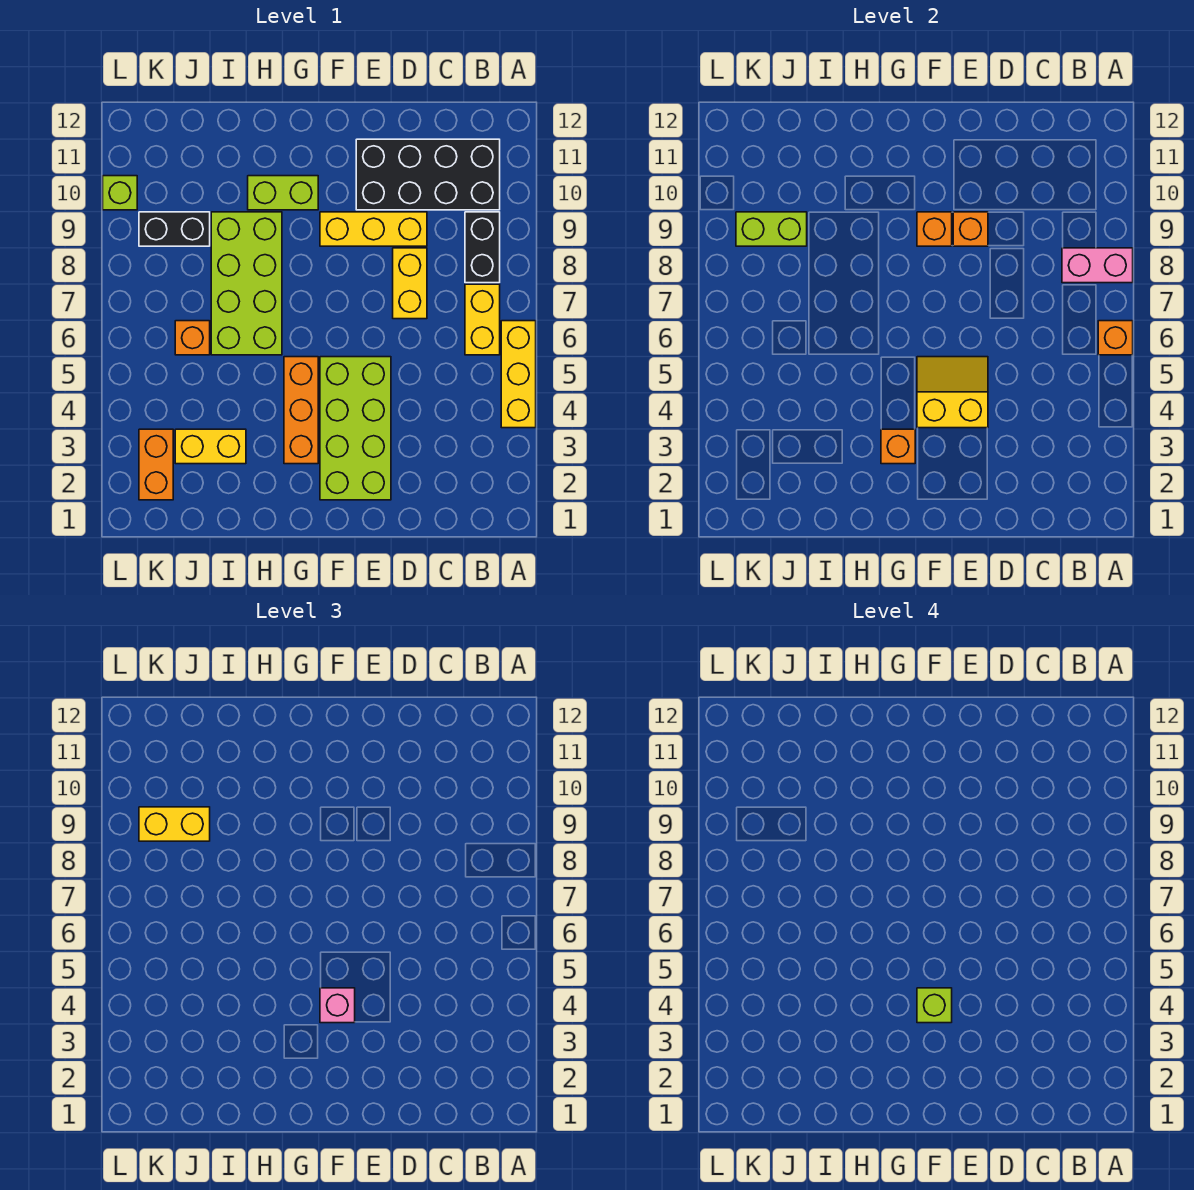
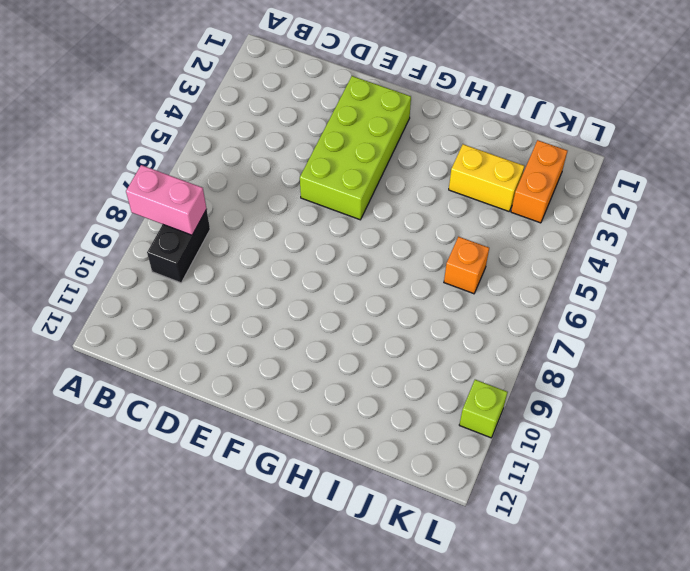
none -> yellow 1x3 brick [501,321,536,428]
none -> yellow 1x2 brick [465,284,500,355]
none -> black 2x4 brick [356,139,500,210]

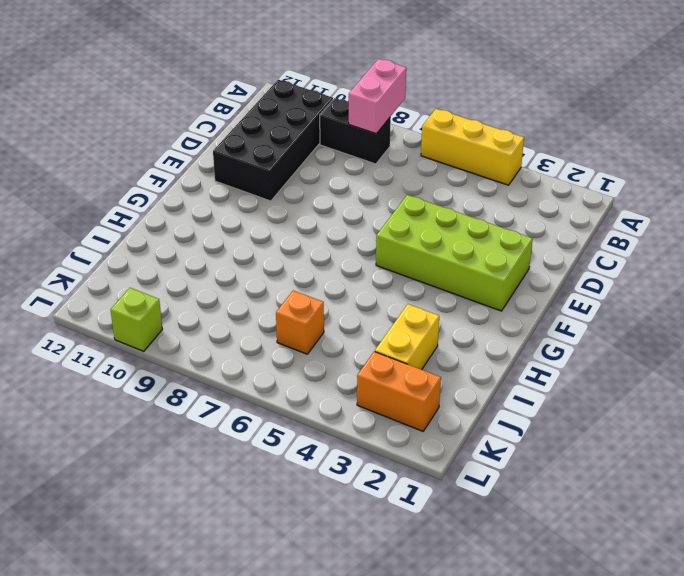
none -> yellow 1x2 brick [465,284,500,355]
none -> yellow 1x2 brick [393,248,427,319]
none -> yellow 1x3 brick [320,212,427,246]

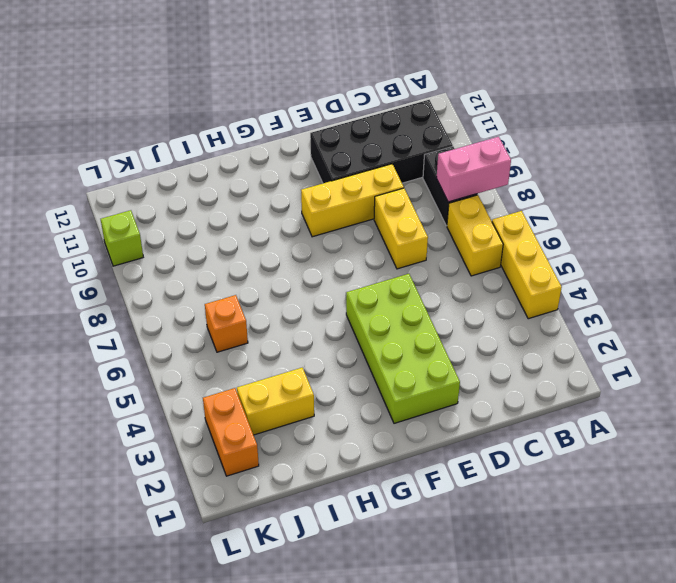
none -> orange 1x3 brick [284,357,318,464]
none -> lime 1x2 brick [248,176,318,210]
none -> lime 2x4 brick [211,212,282,355]

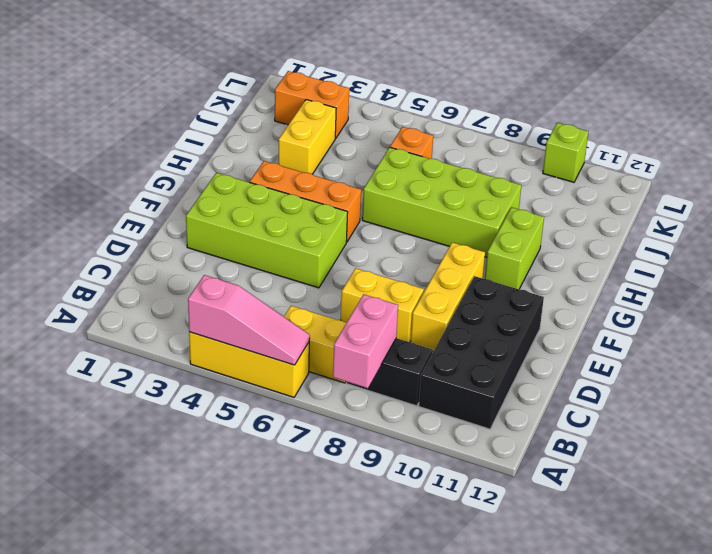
pink 1x3 slope [188,275,310,365] -> orange 1x1 brick [1098,321,1133,355]
none -> black 1x2 brick [139,212,210,246]
none -> yellow 2x2 slope [917,357,988,428]
none -> orange 1x1 brick [953,212,988,246]

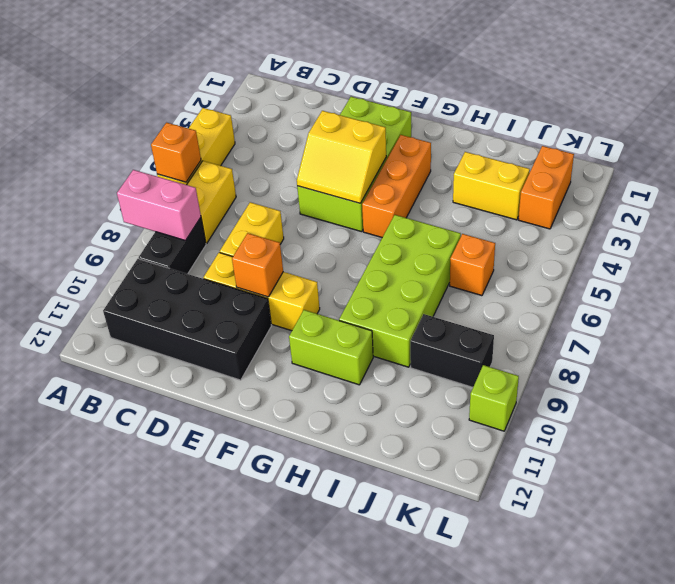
none -> orange 1x1 brick [917,212,952,246]
none -> orange 1x1 brick [881,429,915,464]
none -> lime 1x2 brick [736,212,807,246]

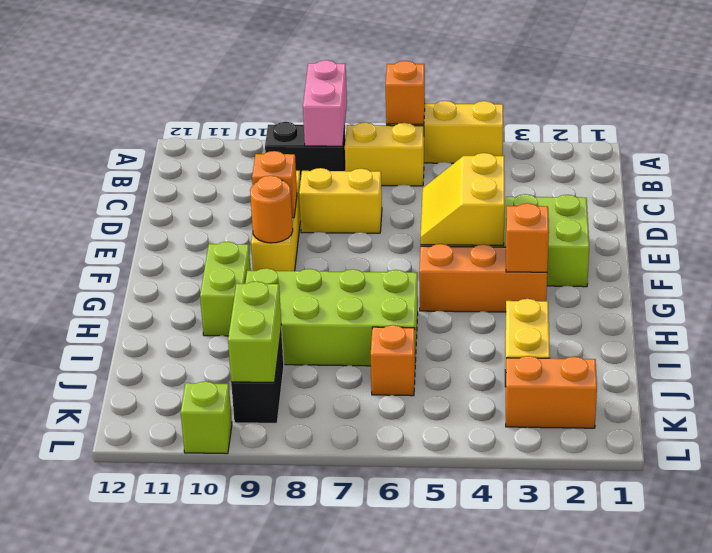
orange 1x1 round brick [250,176,293,243] -> orange 1x1 brick [917,212,952,246]
none -> black 2x4 brick [356,139,500,210]
none -> pink 1x1 brick [320,988,355,1023]
none -> yellow 1x2 brick [139,807,210,841]

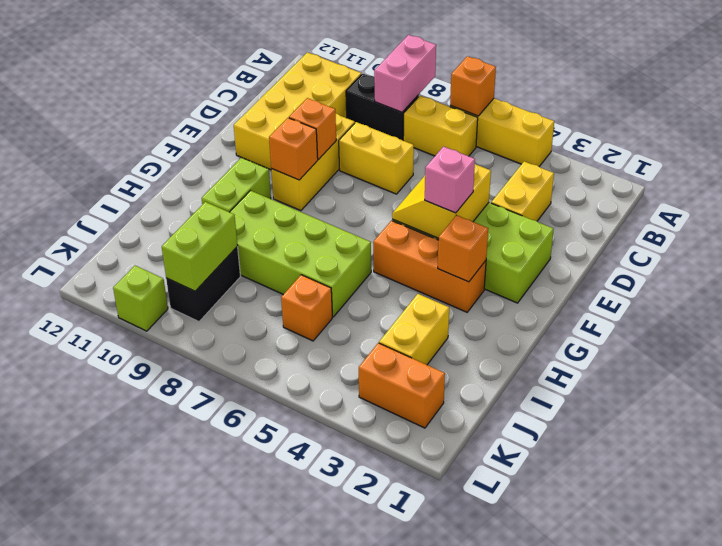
yellow 2x4 brick [234,52,361,170] -> black 2x4 brick [356,139,500,210]
yellow 1x2 brick [491,161,554,221] -> yellow 1x2 brick moved to [139,807,210,841]
none -> lime 1x1 brick [917,988,952,1023]

